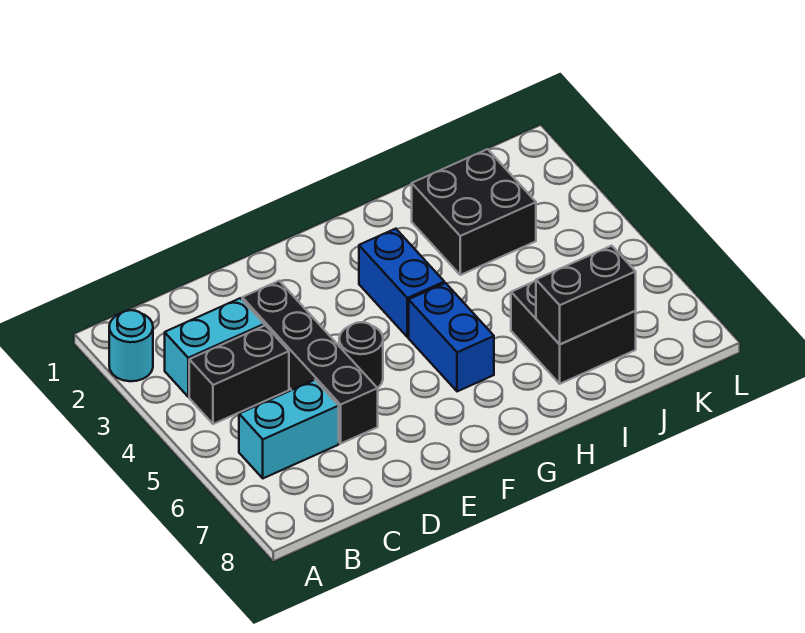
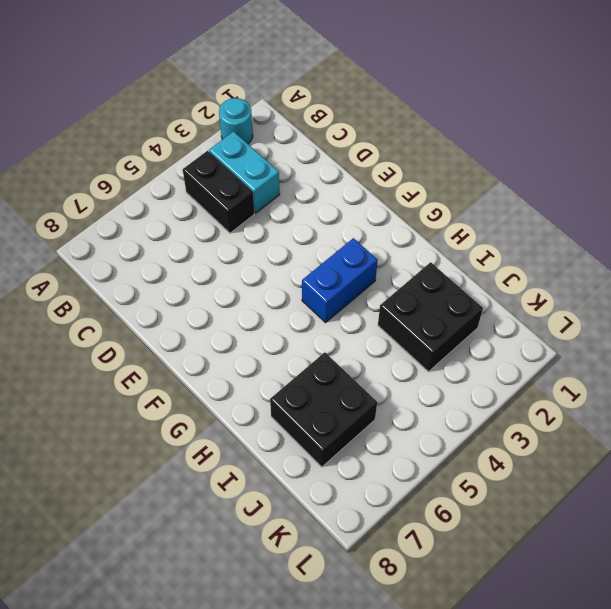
none -> cyan 1x2 brick [239,380,339,478]
none -> black 1x4 brick [242,281,378,444]

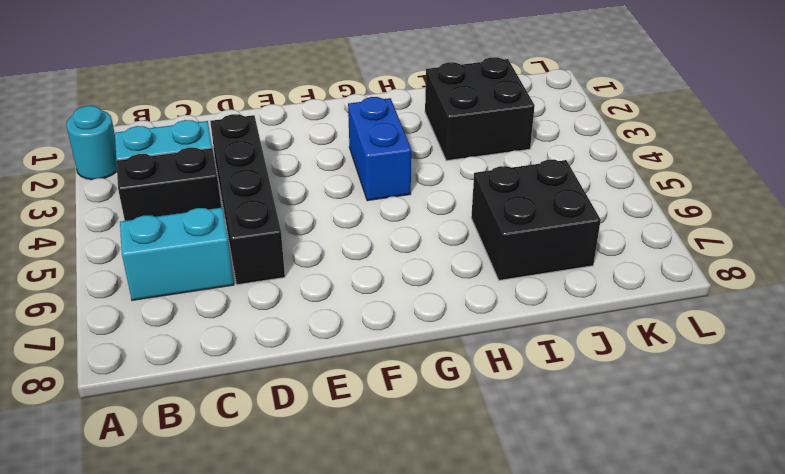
none -> black 1x1 round brick [339,322,383,388]
none -> blue 1x2 brick [409,283,494,391]

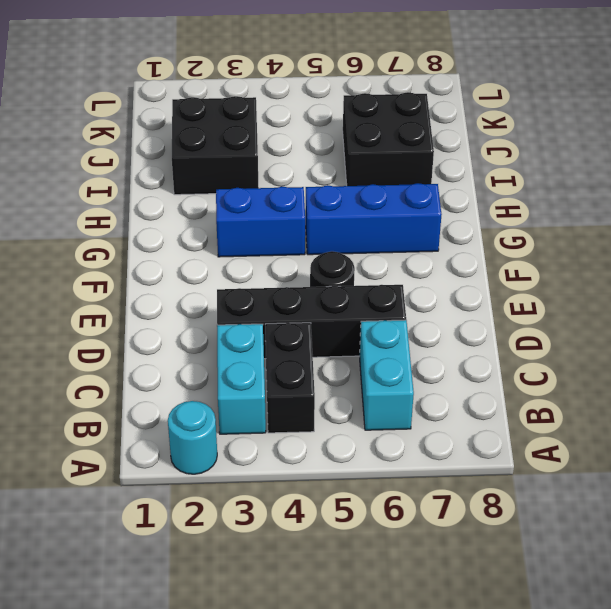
blue 1x3 brick [306,183,442,255] -> blue 1x2 brick [409,283,494,391]
none -> black 1x2 brick [536,246,636,344]

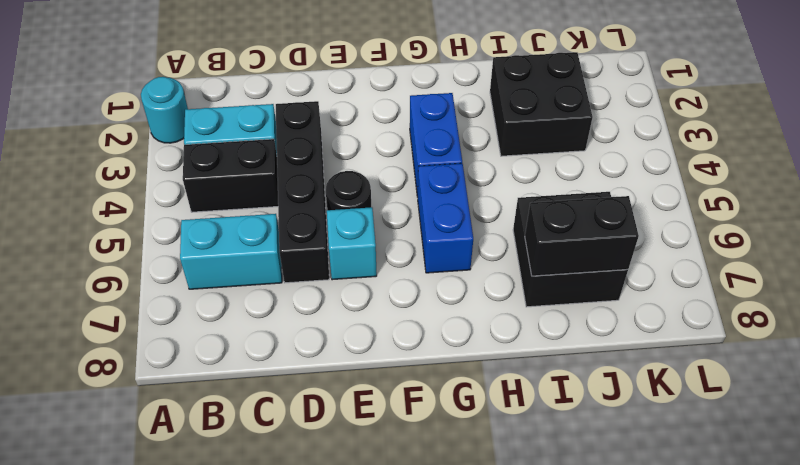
cyan 1x1 brick [327,207,377,280] -> none

